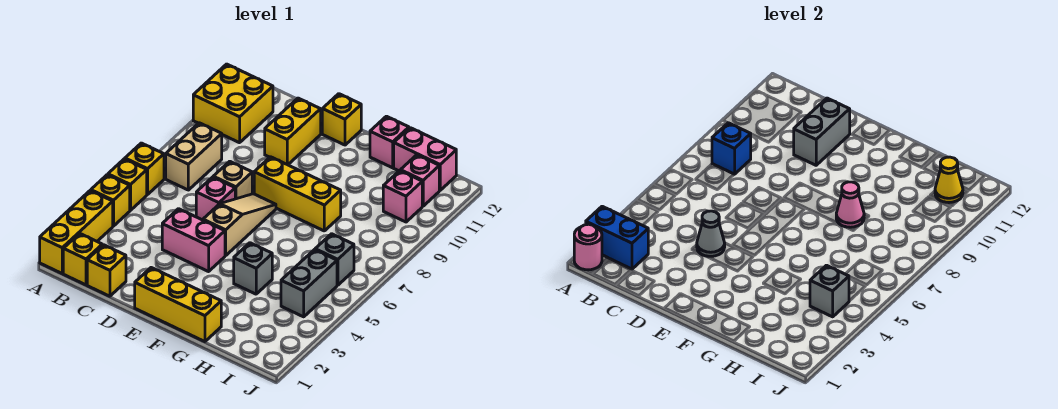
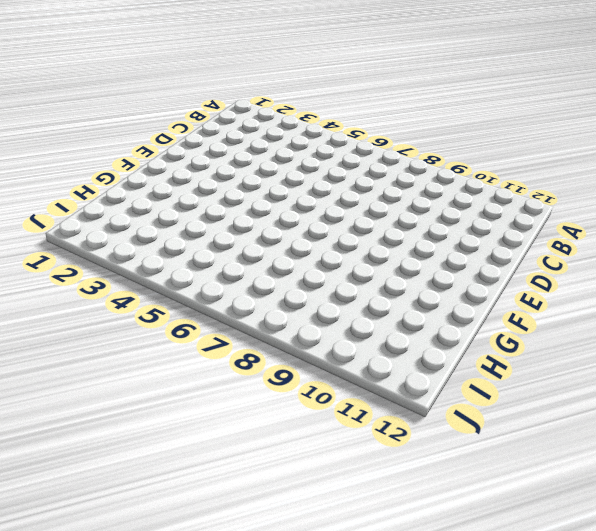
none -> yellow 1x3 brick [40,191,113,273]
none -> yellow 1x1 brick [91,175,130,226]
none -> yellow 1x1 brick [108,159,147,210]
none -> yellow 1x1 brick [125,143,164,195]

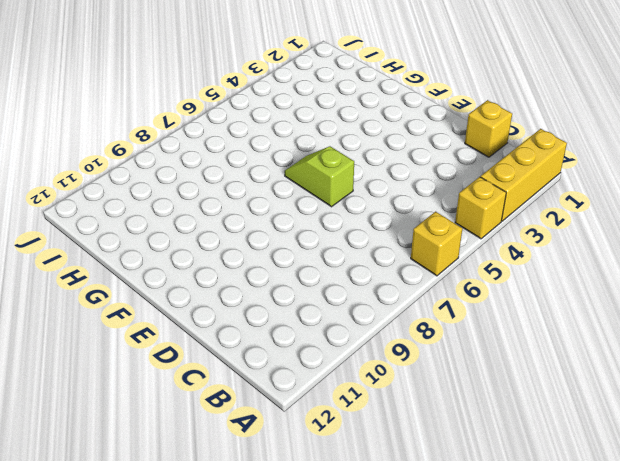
lime 1x2 slope [285,146,354,207] -> tan 1x3 slope [203,194,276,256]
none -> yellow 1x1 brick [108,159,147,210]
none -> yellow 2x2 brick [193,64,273,143]
none -> yellow 1x1 brick [63,233,102,285]
none -> tan 1x2 brick [166,123,222,190]

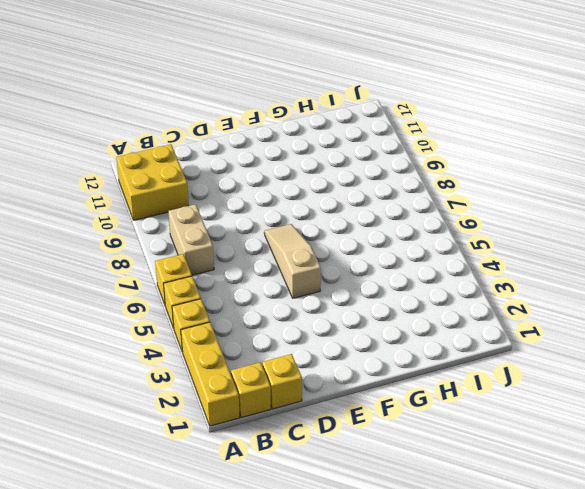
none -> pink 1x2 brick [162,209,225,272]
none -> pink 1x1 brick [196,177,235,220]
none -> tan 1x1 brick [213,161,252,199]
none -> yellow 1x2 brick [265,98,321,165]

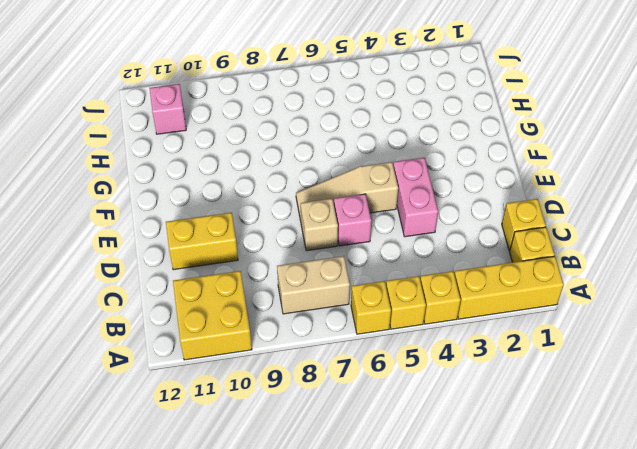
none -> yellow 1x3 brick [135,268,221,342]
none -> yellow 1x3 brick [254,157,341,231]
none -> yellow 1x1 brick [322,94,361,145]
none -> grey 1x1 brick [234,243,272,294]

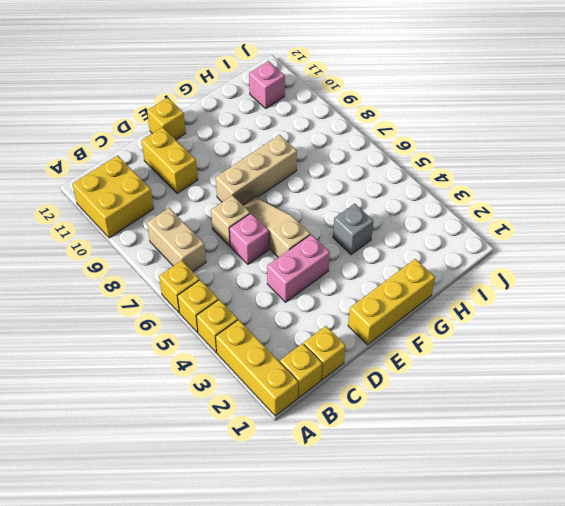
tan 1x3 brick [216,135,297,205] -> yellow 1x3 brick [254,157,341,231]
none -> pink 1x1 brick [370,116,409,168]
none -> pink 1x2 brick [394,128,456,190]
none -> grey 1x2 brick [281,250,337,317]
none -> grey 1x1 brick [315,234,354,285]

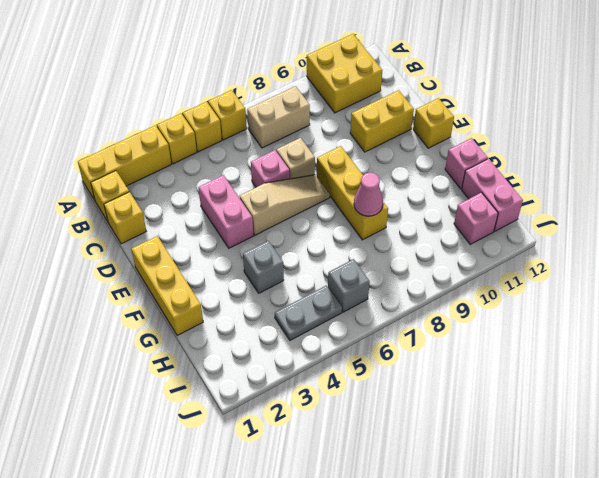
grey 1x2 plate [275,285,342,340] -> grey 1x2 brick [281,250,337,317]
none -> pink 1x1 brick [383,171,422,222]
none -> pink 1x1 round brick [574,224,602,270]
none -> blue 1x2 brick [586,206,648,269]
none -> blue 1x1 brick [712,123,751,174]

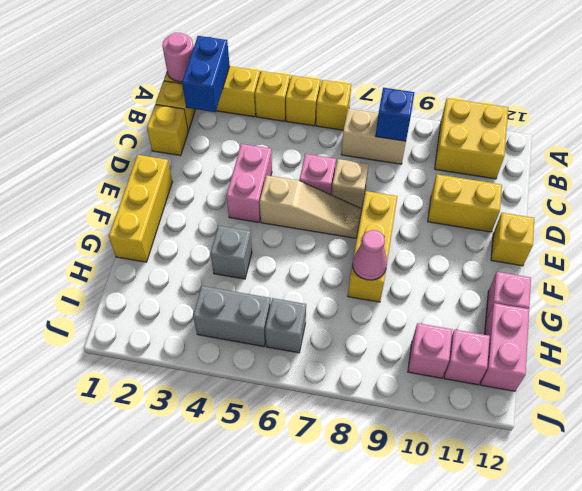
none -> grey 1x1 cone [697,211,725,256]
none -> grey 1x2 brick [794,98,850,165]
none -> grey 1x1 brick [810,265,849,317]
none -> yellow 1x1 cone [935,157,963,203]

